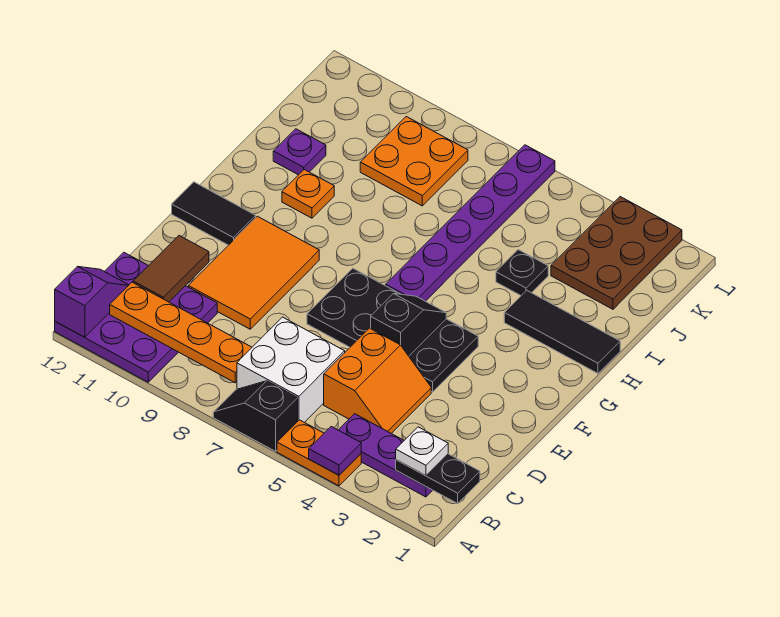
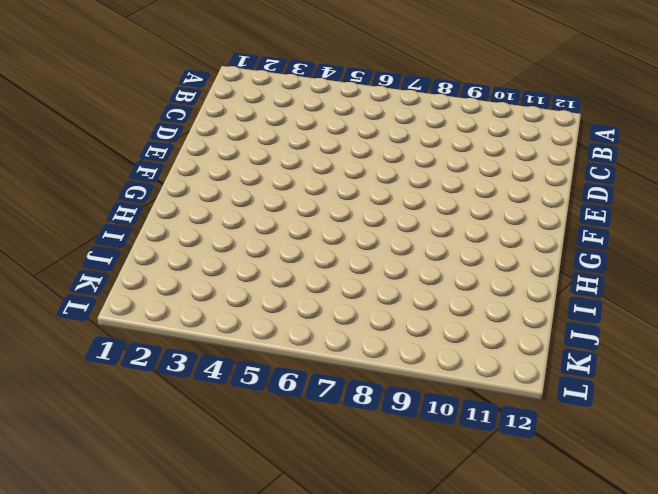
none -> orange 1x2 plate [277,420,361,486]
none -> black 1x2 slope [213,381,298,451]
none -> purple 3x3 plate [55,252,217,382]

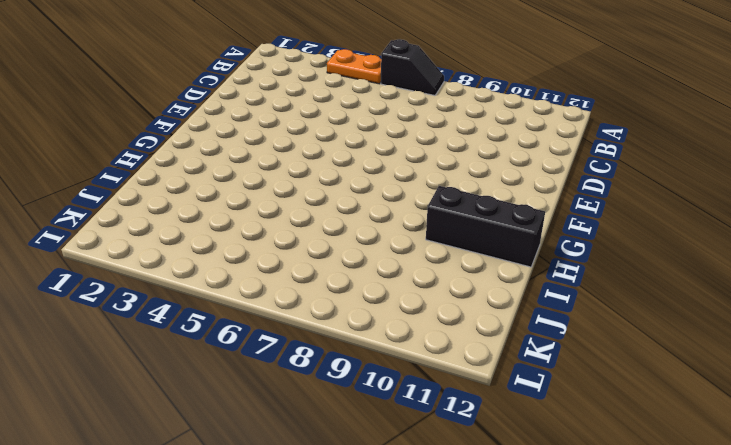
black 1x3 brick [426,186,545,267] -> orange 1x1 plate [282,170,334,218]
none -> purple 3x3 plate [55,252,217,382]
none -> purple 1x3 plate [339,414,433,497]
none -> white 2x2 brick [237,317,345,423]

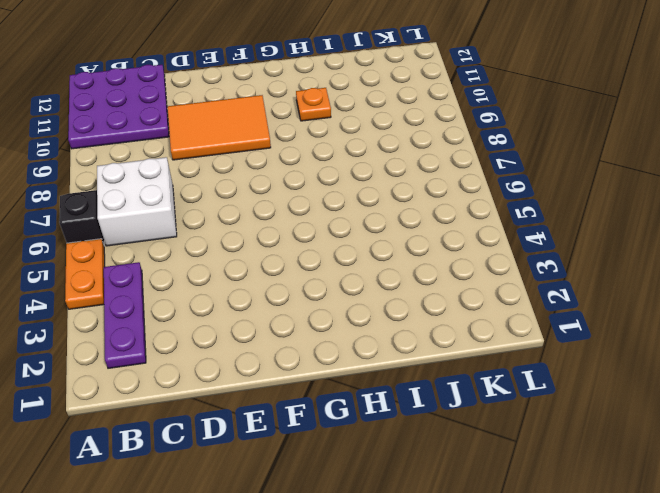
none -> orange 2x2 slope [324,328,431,434]
none -> black 2x4 plate [307,268,478,392]
none -> black 1x2 tile [172,182,256,245]

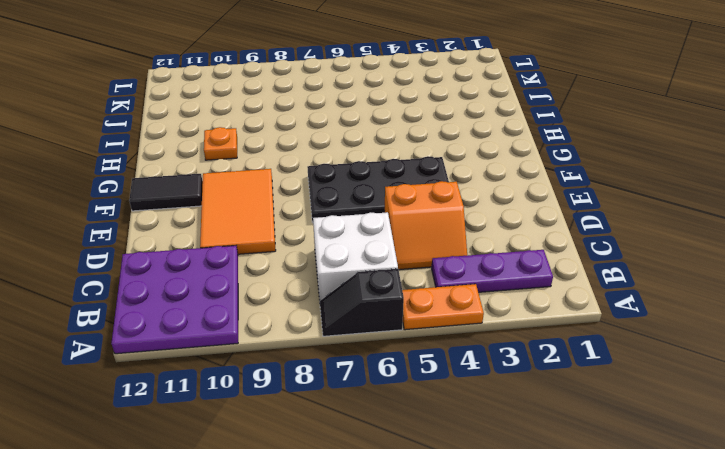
orange 2x2 slope [384,181,467,270] -> orange 2x2 slope turned to [324,328,431,434]
none -> purple 1x6 plate [386,145,555,301]
none -> black 1x3 tile [504,290,620,373]
none -> black 1x1 plate [496,250,548,295]

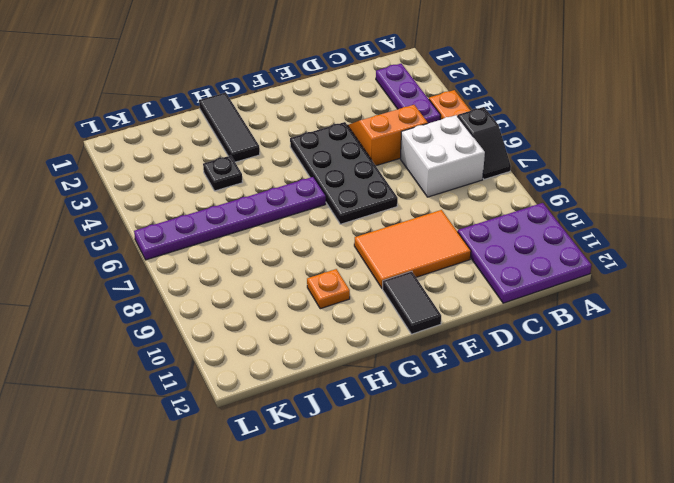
none -> purple 1x1 plate [273,129,326,175]
none -> brown 2x3 plate [551,197,682,309]
none -> orange 2x2 plate [360,117,468,206]

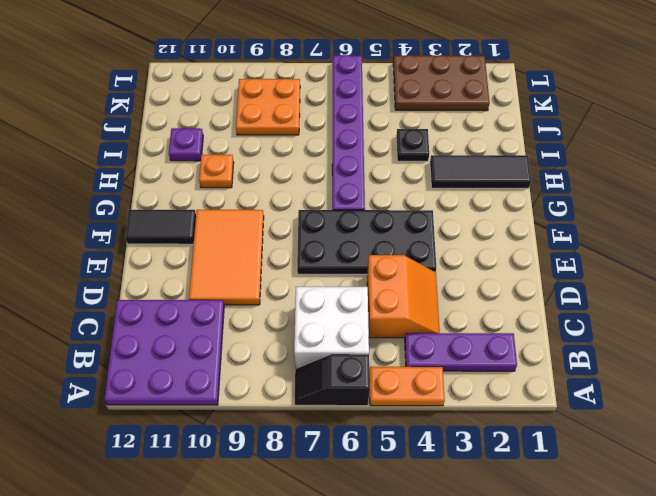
brown 2x3 plate [393,55,490,111] -> brown 2x3 plate turned to [551,197,682,309]
none -> purple 1x1 tile [309,427,361,475]
none -> purple 1x2 slope [55,266,129,337]
none -> black 1x2 plate [396,454,480,503]

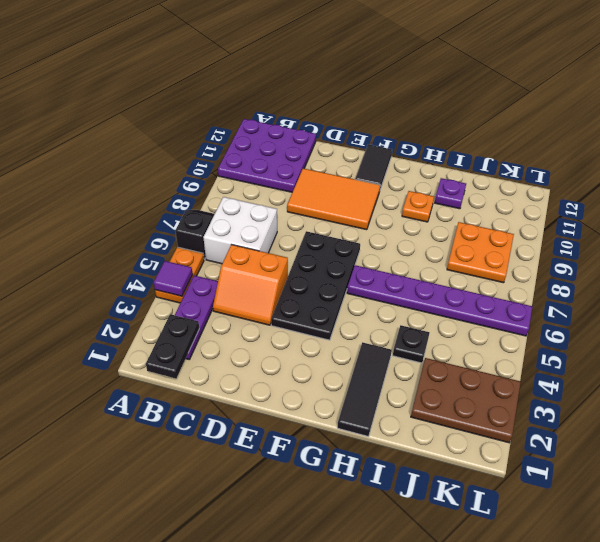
none -> purple 1x2 slope [55,266,129,337]
none -> orange 1x4 plate [110,282,252,383]
none -> brown 1x2 tile [133,236,209,302]

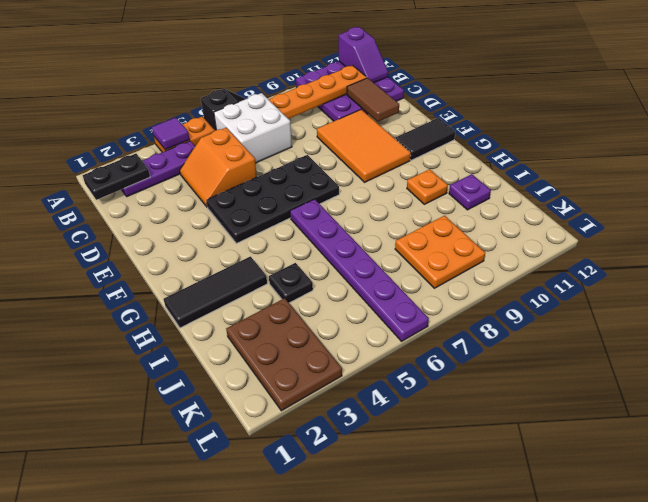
none -> black 1x2 slope [371,294,446,356]
none -> white 1x1 plate [396,427,448,476]

